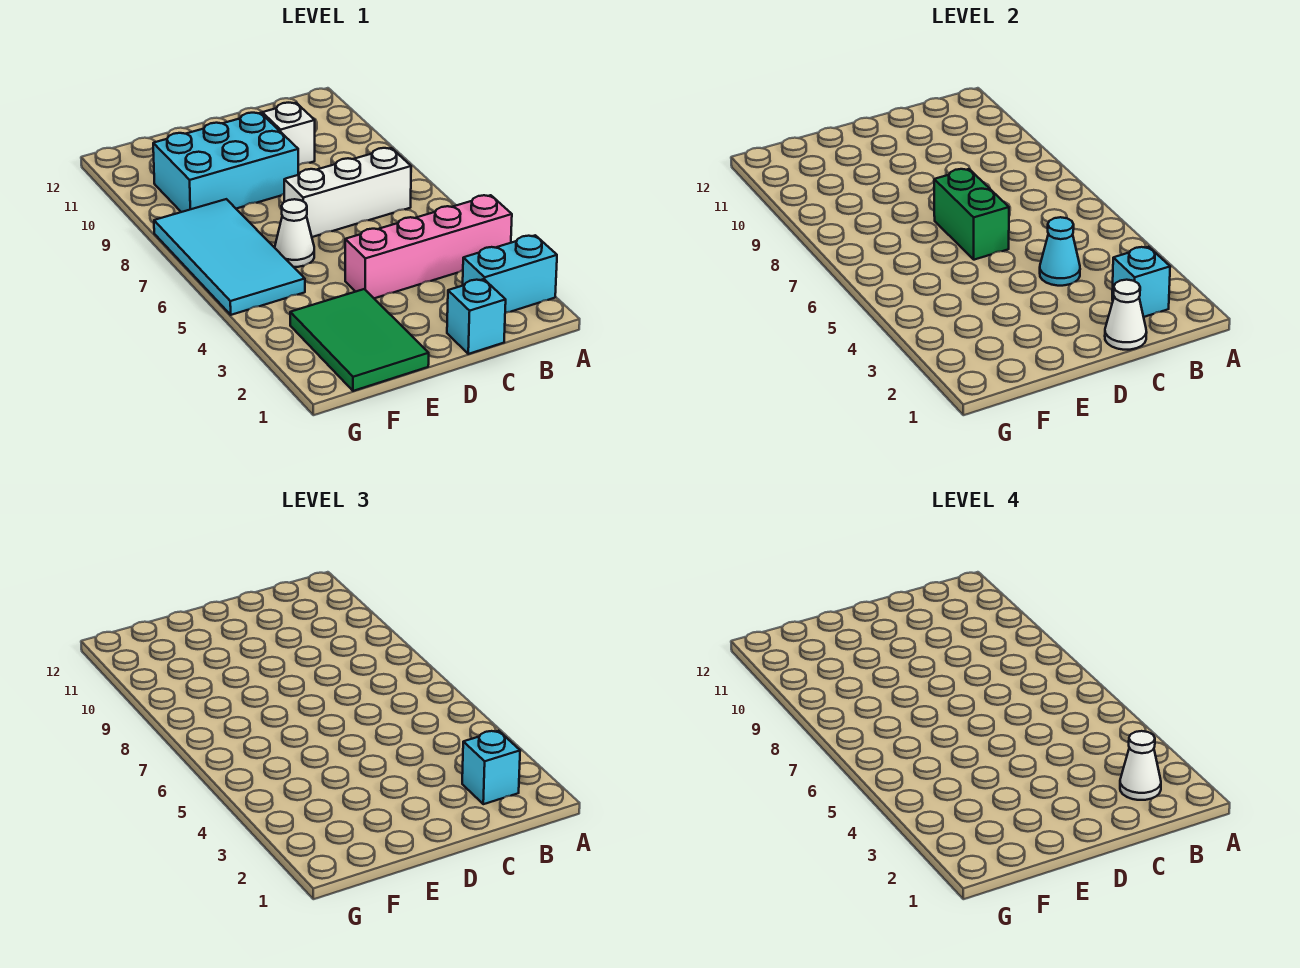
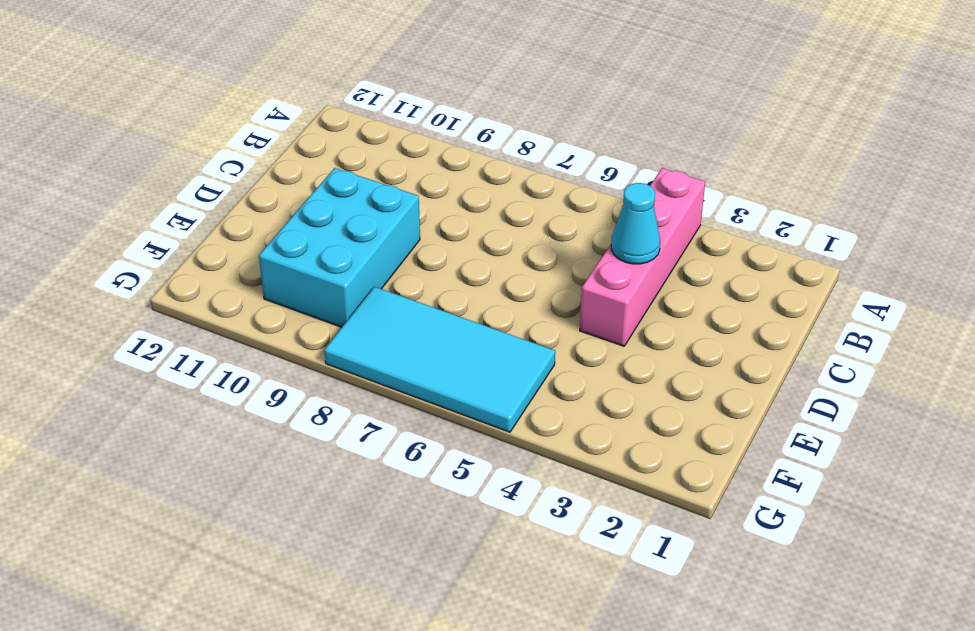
none -> cyan 1x2 brick [463,235,557,313]
none -> white 1x3 brick [284,148,411,237]
none -> cyan 1x1 brick [447,279,506,354]

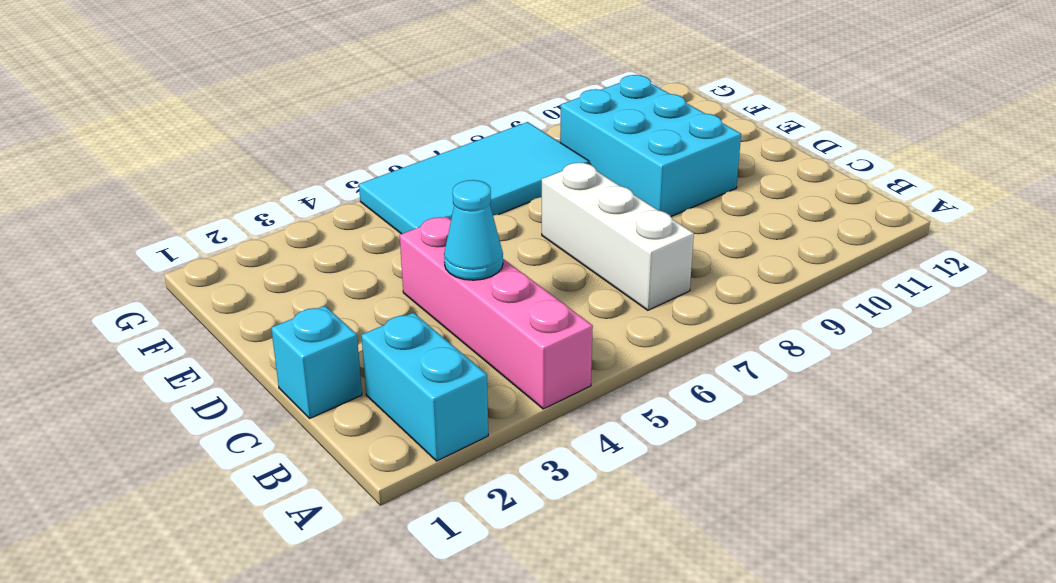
none -> white 1x1 brick [262,103,315,165]
none -> green 2x3 tile [290,289,429,391]
none -> white 1x1 cone [275,199,314,267]

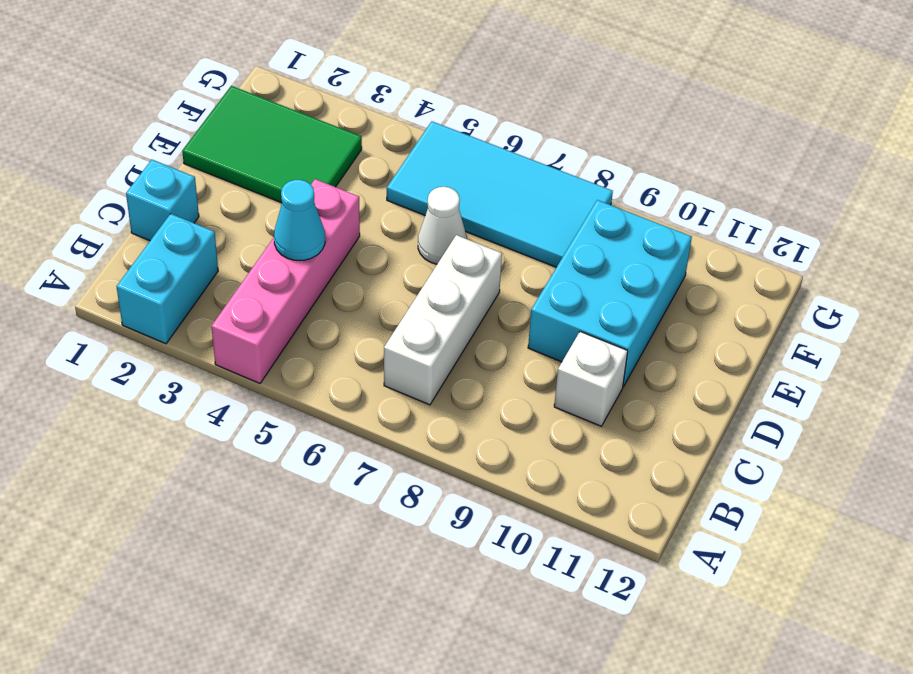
none -> cyan 1x1 brick [1112,247,1170,317]
none -> white 1x1 cone [1105,280,1147,350]
none -> green 1x2 brick [934,169,1009,260]

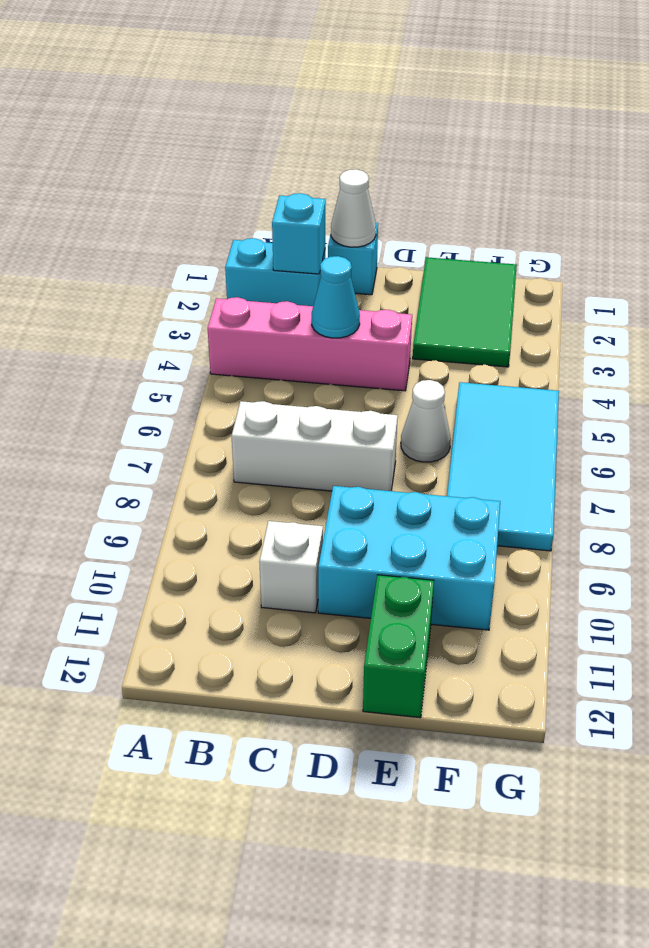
green 1x2 brick [363,575,434,718] -> green 1x2 brick moved to [934,169,1009,260]
none -> cyan 1x1 brick [462,731,520,804]
none -> white 1x1 cone [1120,731,1161,800]

